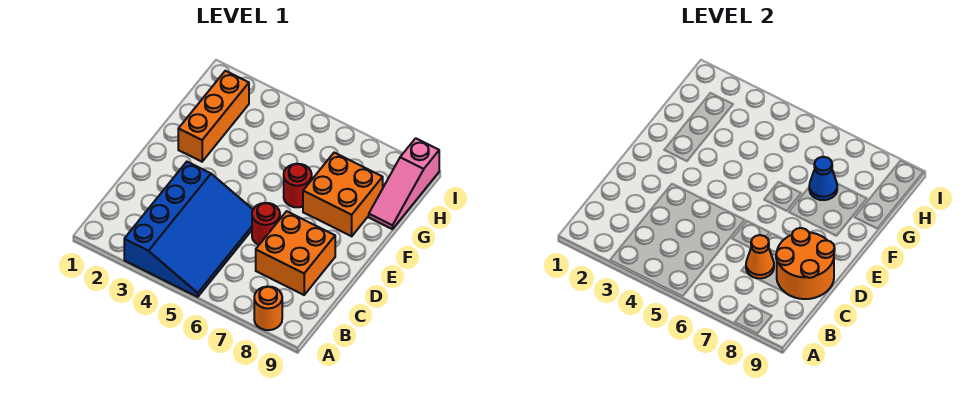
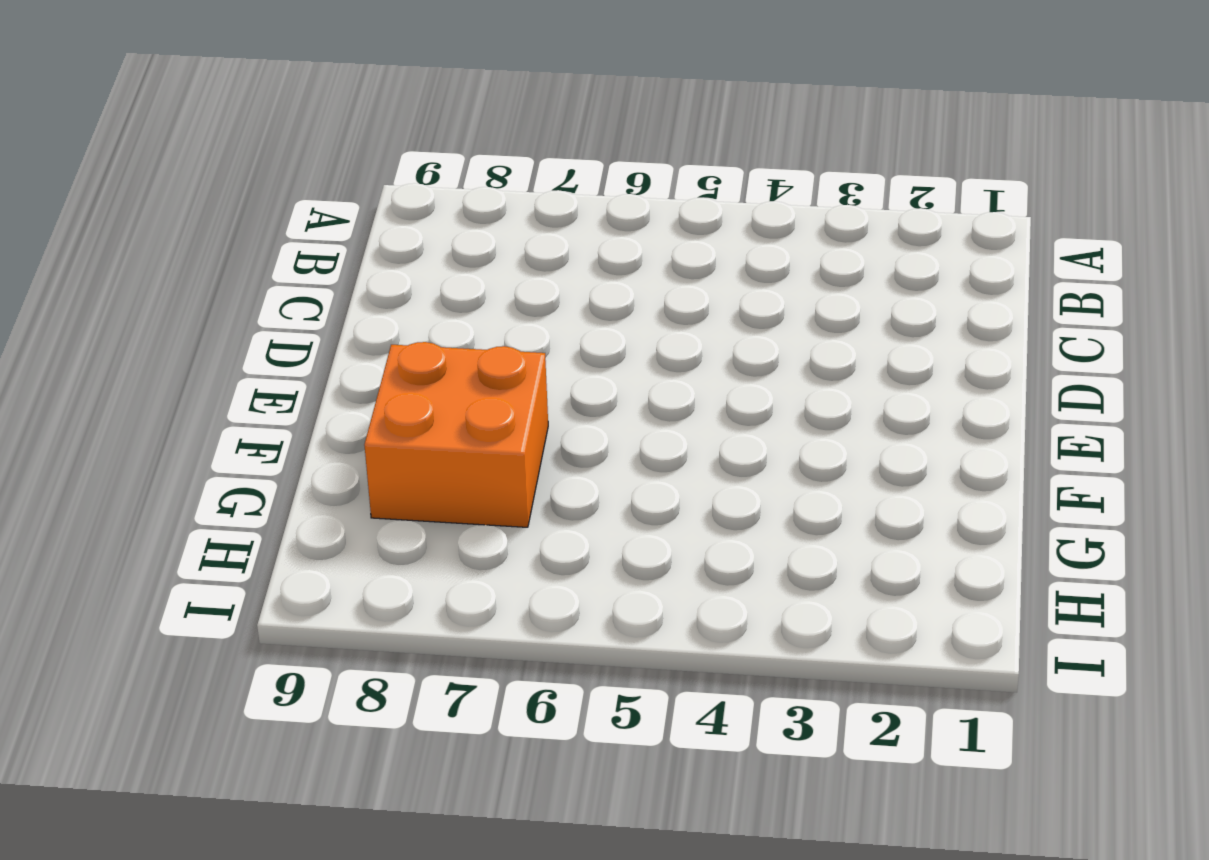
none -> blue 3x4 slope [124,162,253,297]
none -> orange 1x1 round brick [254,286,282,330]

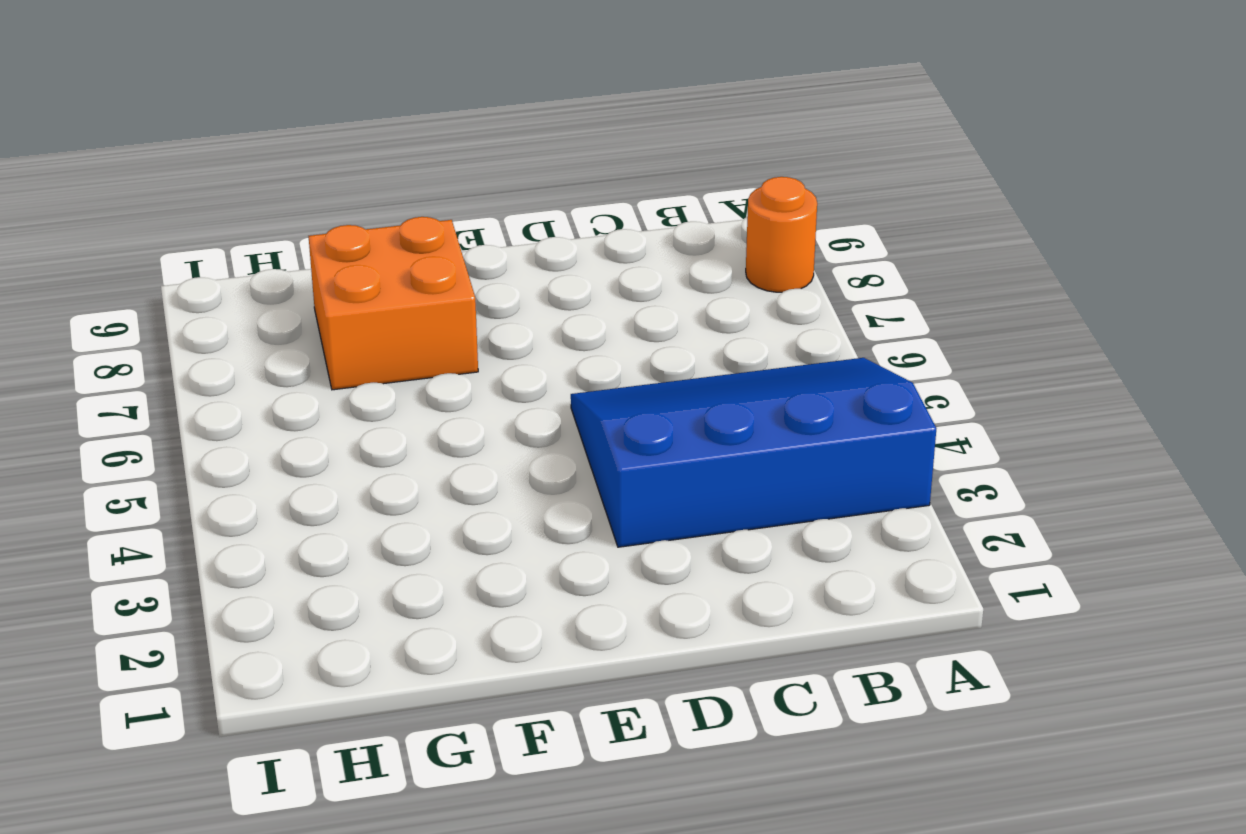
none -> orange 2x2 brick [256,211,335,295]
none -> red 1x1 round brick [252,203,280,245]

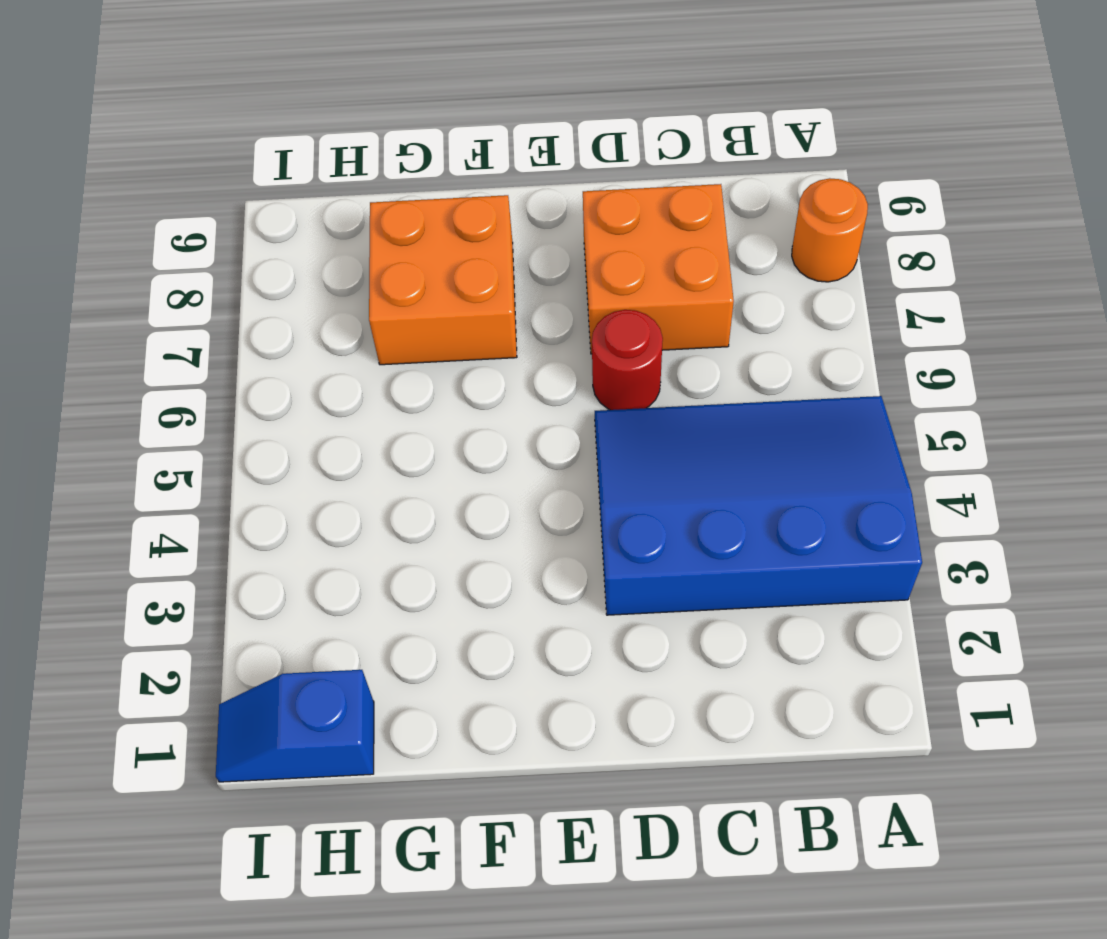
blue 1x2 slope [216,670,374,782] -> none
none -> orange 1x3 brick [178,71,249,162]
none -> red 1x1 round brick [284,164,312,207]

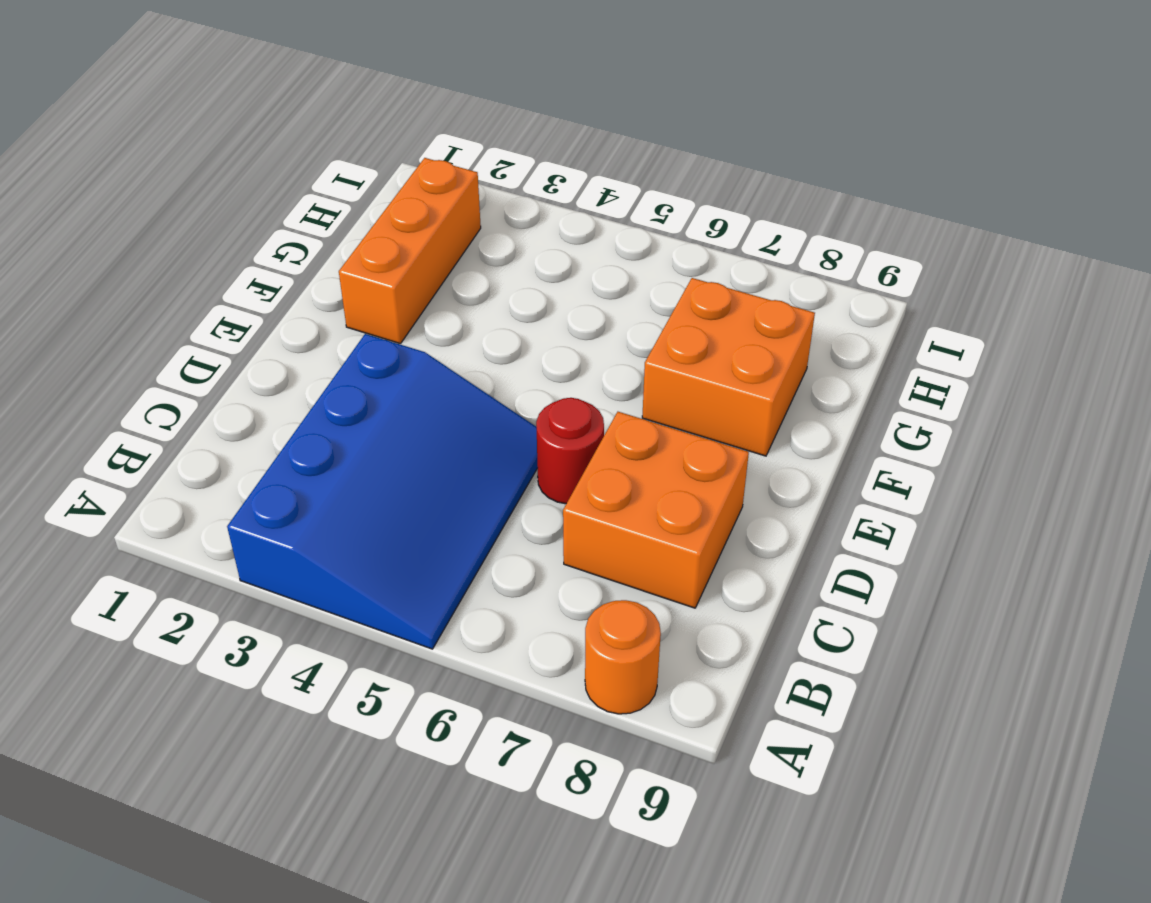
none -> red 1x1 round brick [284,164,312,207]
none -> pink 1x3 slope [369,138,439,229]

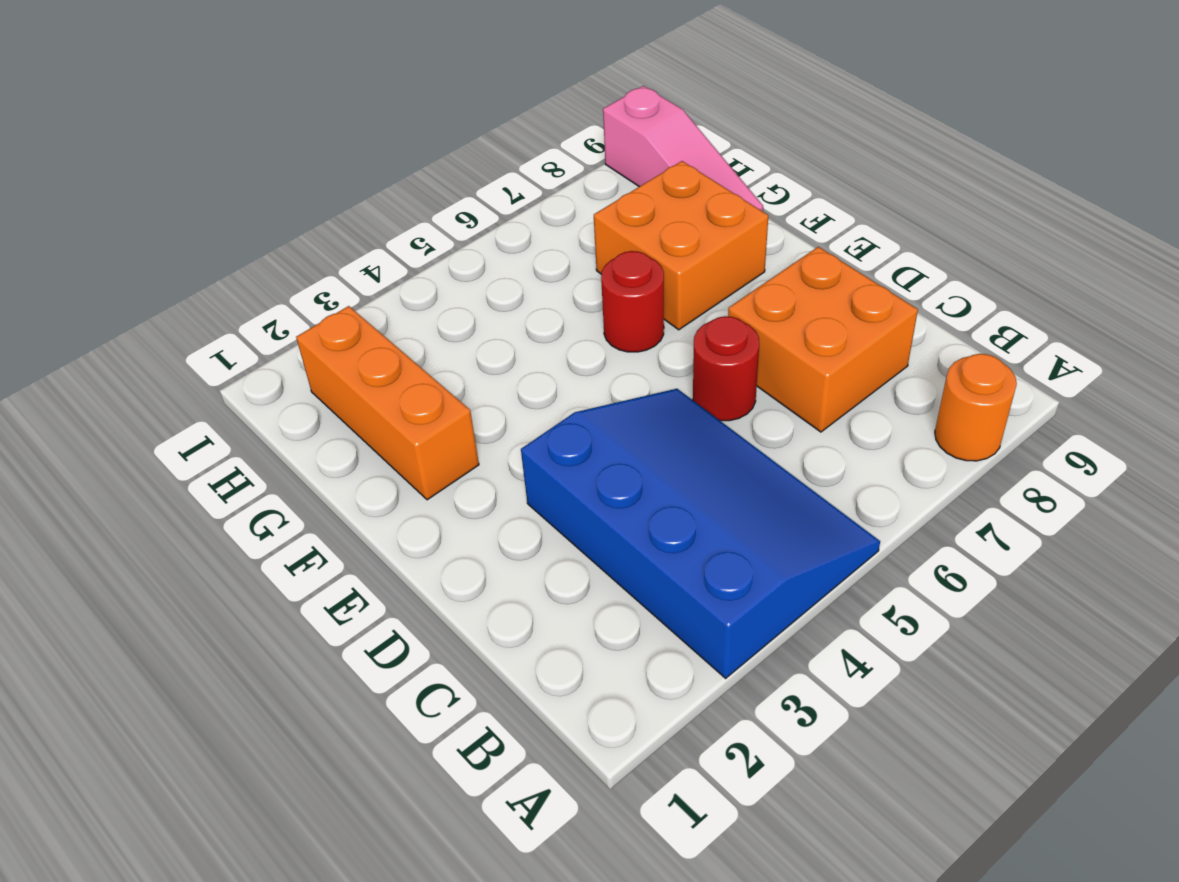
none -> orange 1x1 cone [746,235,774,278]
none -> orange 2x2 round brick [776,228,835,299]

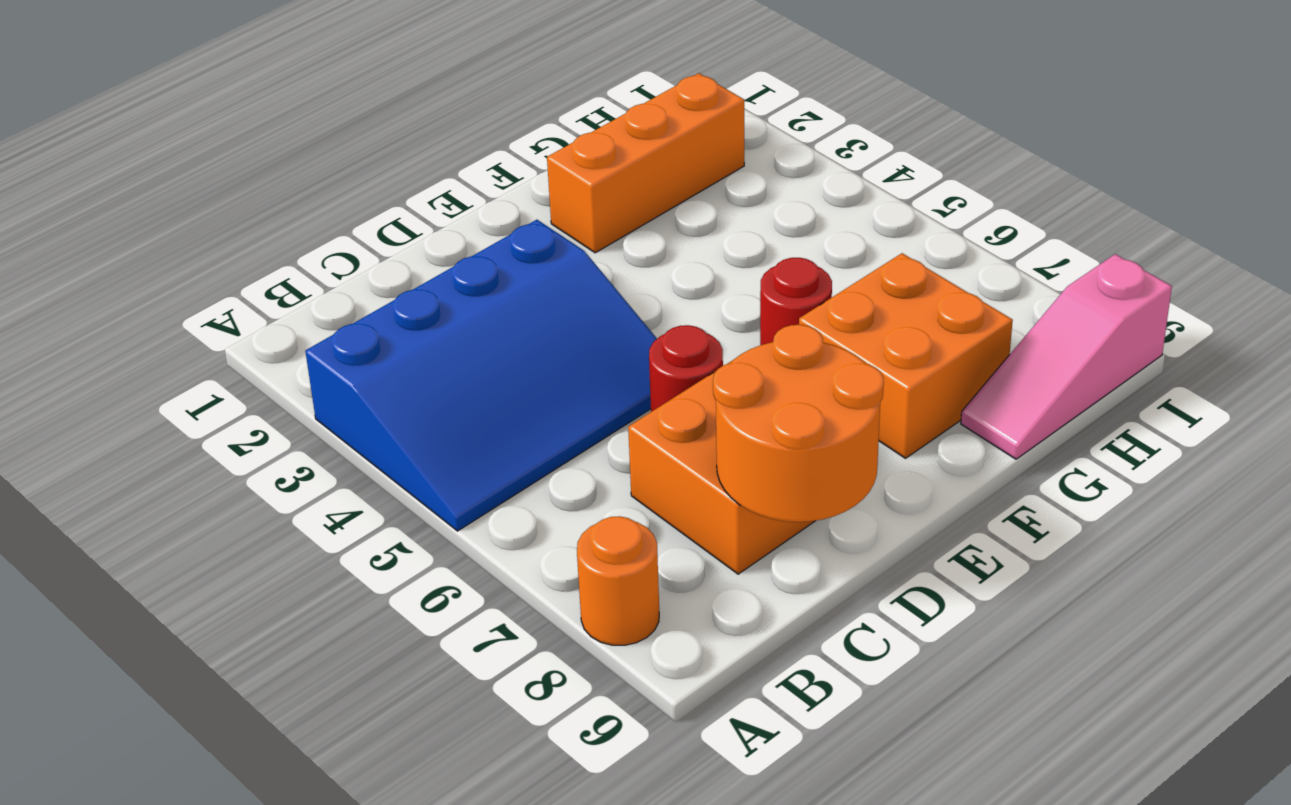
none -> orange 1x1 cone [746,235,774,278]
none -> blue 1x1 cone [809,157,837,200]

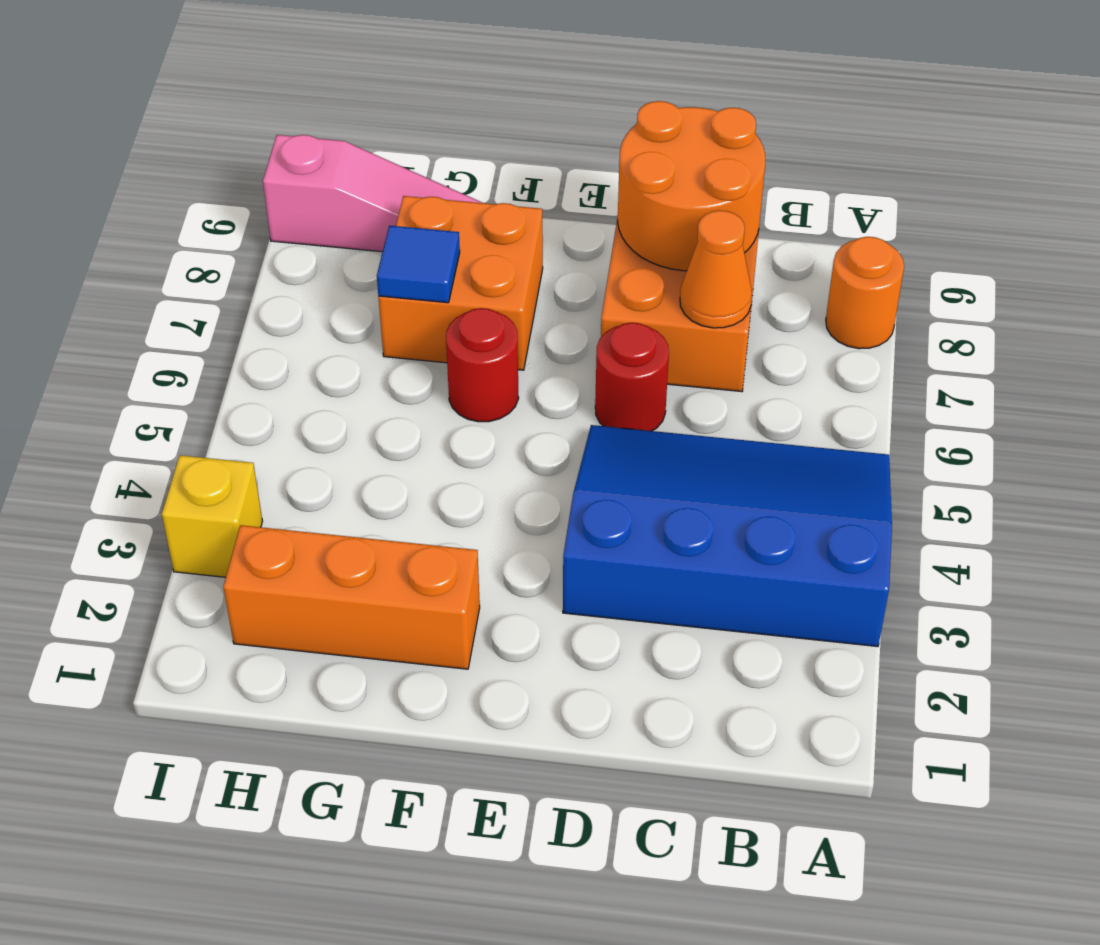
blue 1x1 tile [377,226,460,303] -> blue 1x1 cone [809,157,837,200]
yellow 1x1 brick [162,455,262,577] -> none

